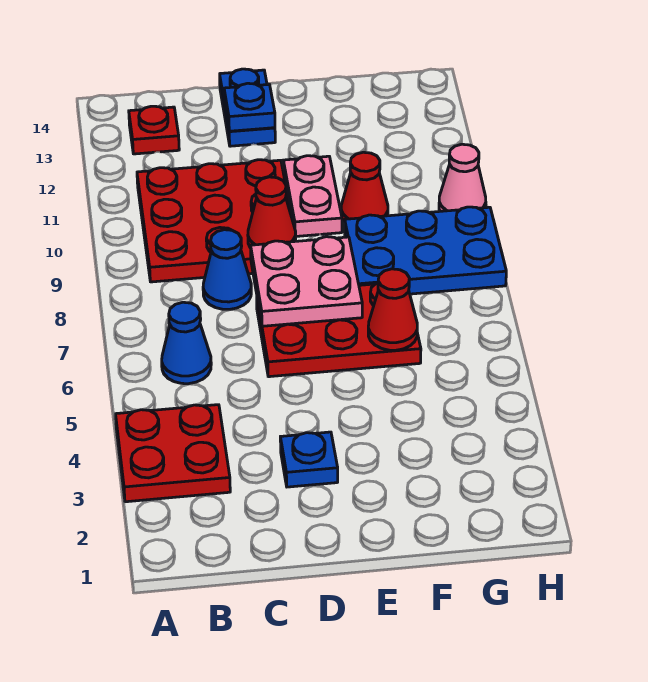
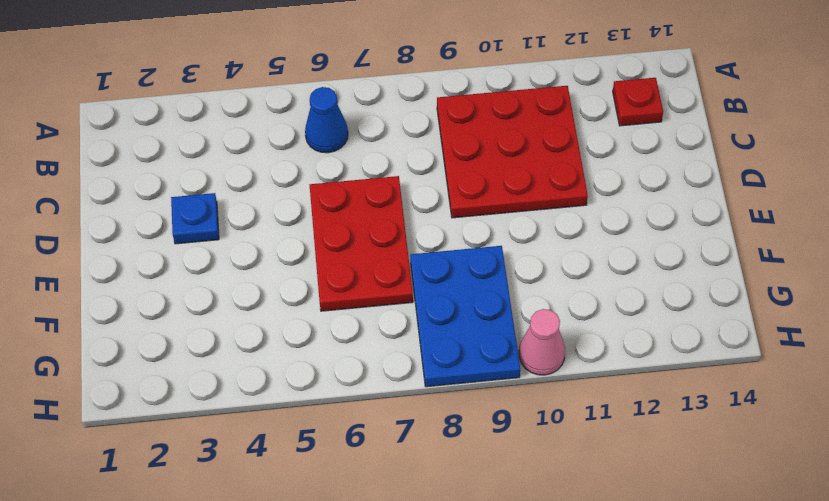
none -> red 2x2 plate [116,405,230,502]
none -> blue 1x1 cone [203,230,251,309]
none -> blue 1x2 plate [220,69,275,146]

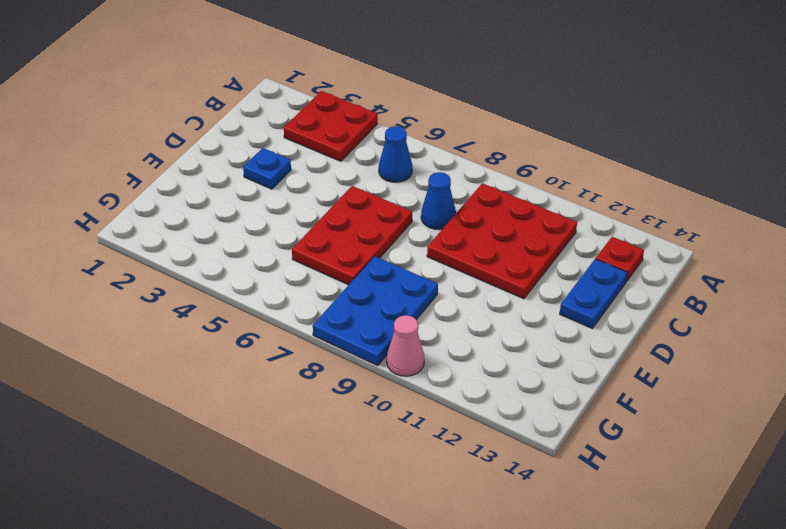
blue 1x2 plate [560,259,627,328] -> blue 1x2 plate turned to [220,69,275,146]
none -> pink 1x2 plate [283,156,342,236]
none -> red 1x1 cone [341,152,388,223]
none -> pink 2x2 plate [251,237,362,326]

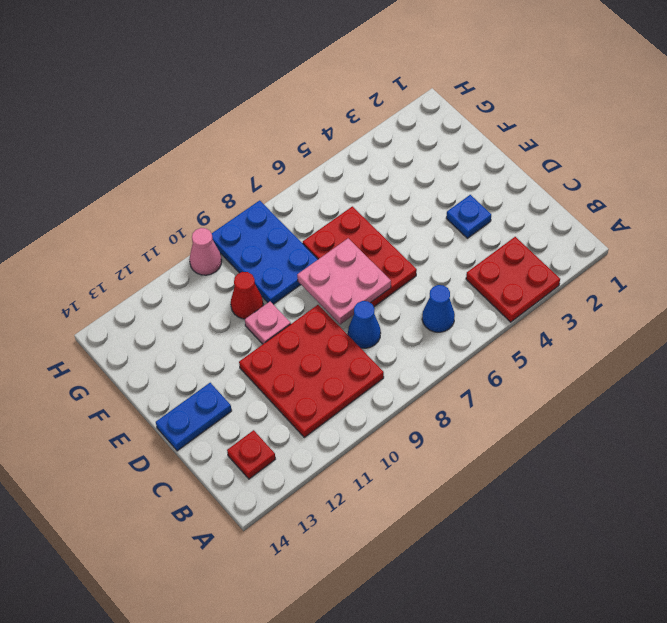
pink 1x1 plate [245,302,291,344] -> pink 1x2 plate [283,156,342,236]
none -> red 1x1 cone [248,177,296,248]
none -> blue 1x1 plate [224,83,275,131]
none -> red 1x1 cone [368,269,417,350]

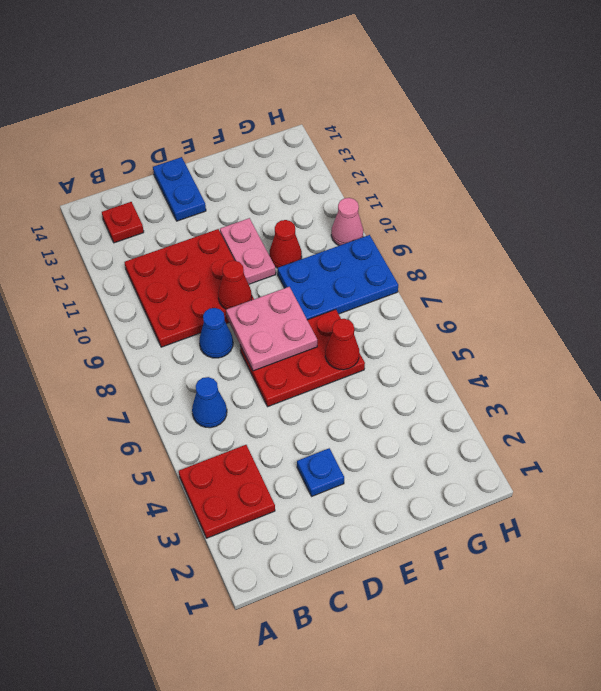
none -> blue 1x1 plate [224,83,275,131]

